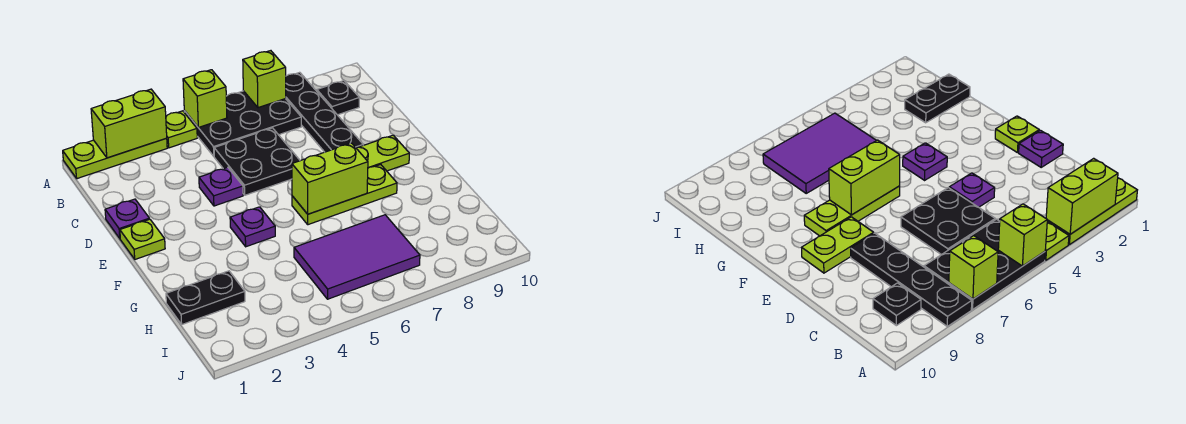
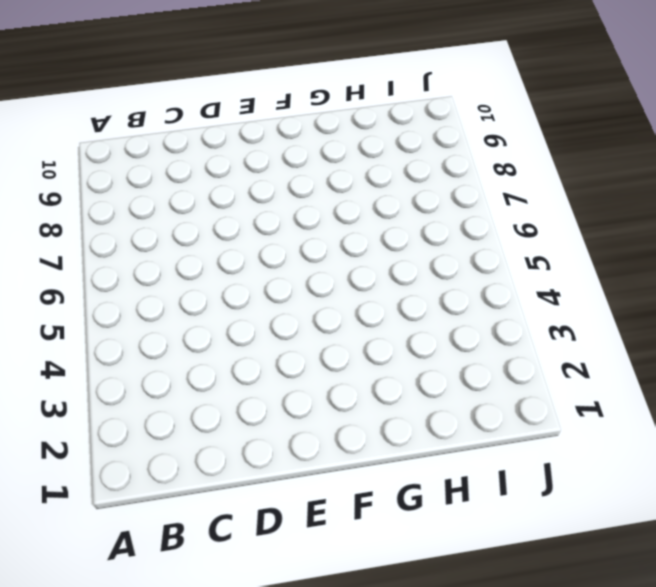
none -> lime 1x3 plate [63,138,167,179]
none -> lime 1x1 plate [166,111,197,148]
none -> black 2x3 plate [184,91,301,156]

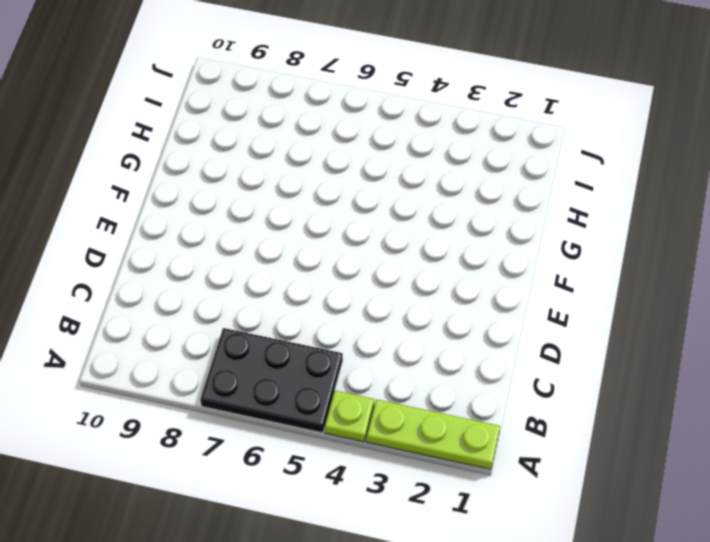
none -> black 1x4 plate [286,72,363,152]
none -> black 1x1 plate [317,81,359,115]
none -> black 2x2 plate [214,128,300,195]

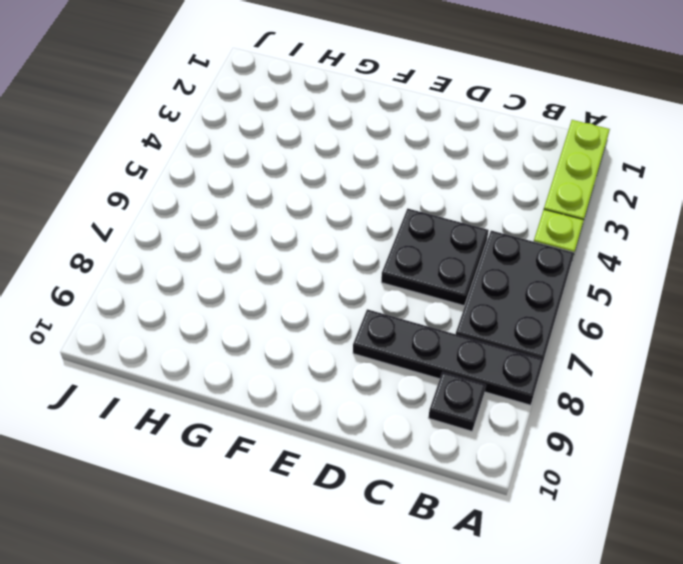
none -> purple 1x1 plate [105,199,149,238]
none -> purple 1x1 plate [199,167,243,206]
none -> lime 1x1 plate [120,219,165,259]

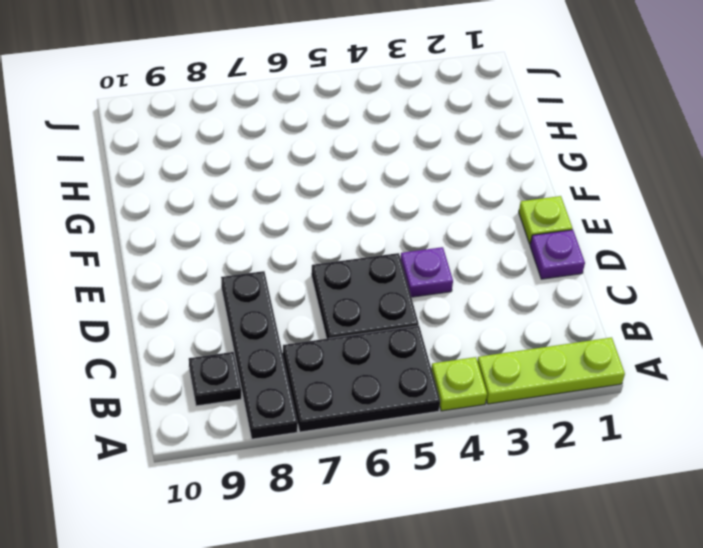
none -> lime 1x2 plate [356,135,409,171]
none -> purple 1x1 plate [230,207,275,247]
none -> lime 1x3 plate [292,165,397,225]

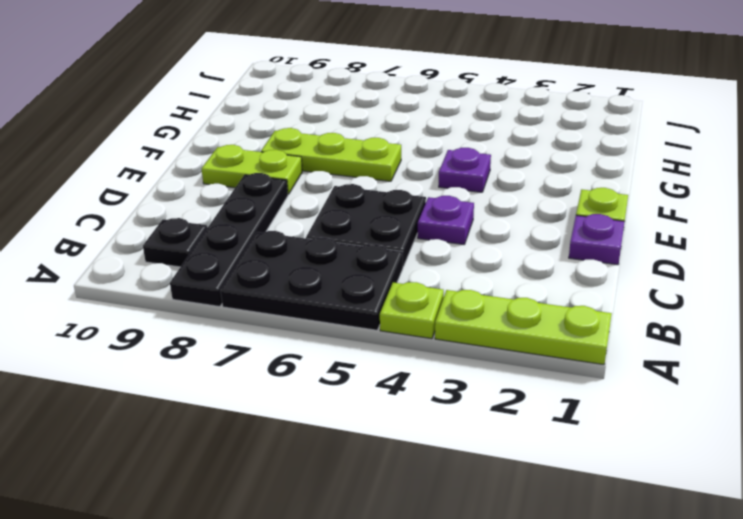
none -> black 1x2 plate [166,271,245,324]
none -> purple 2x3 tile [294,215,420,299]
none -> lime 1x2 brick [91,89,167,158]

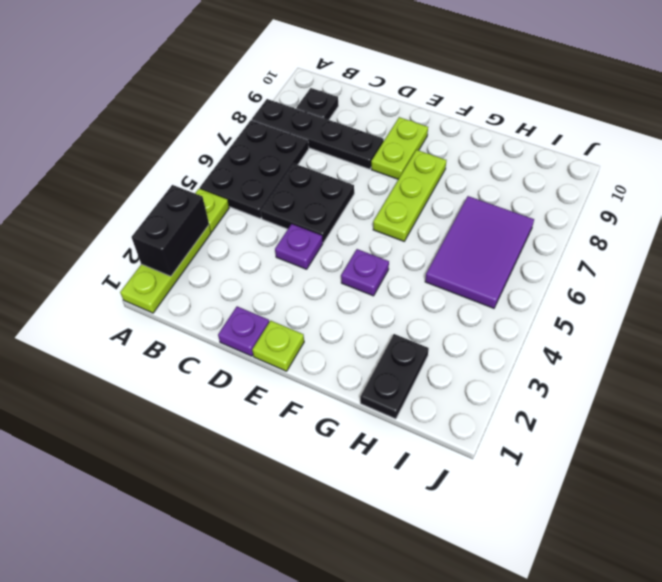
black 1x2 brick [132,185,209,276] -> lime 1x2 brick [91,89,167,158]
none -> lime 1x1 brick [183,70,227,127]
none -> lime 1x1 brick [243,51,286,108]
none -> lime 1x2 brick [292,143,368,214]

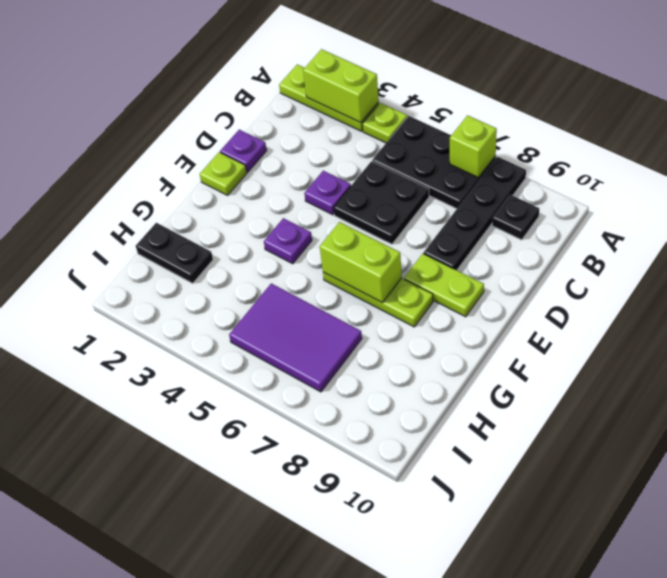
none -> lime 1x1 brick [183,70,227,127]

